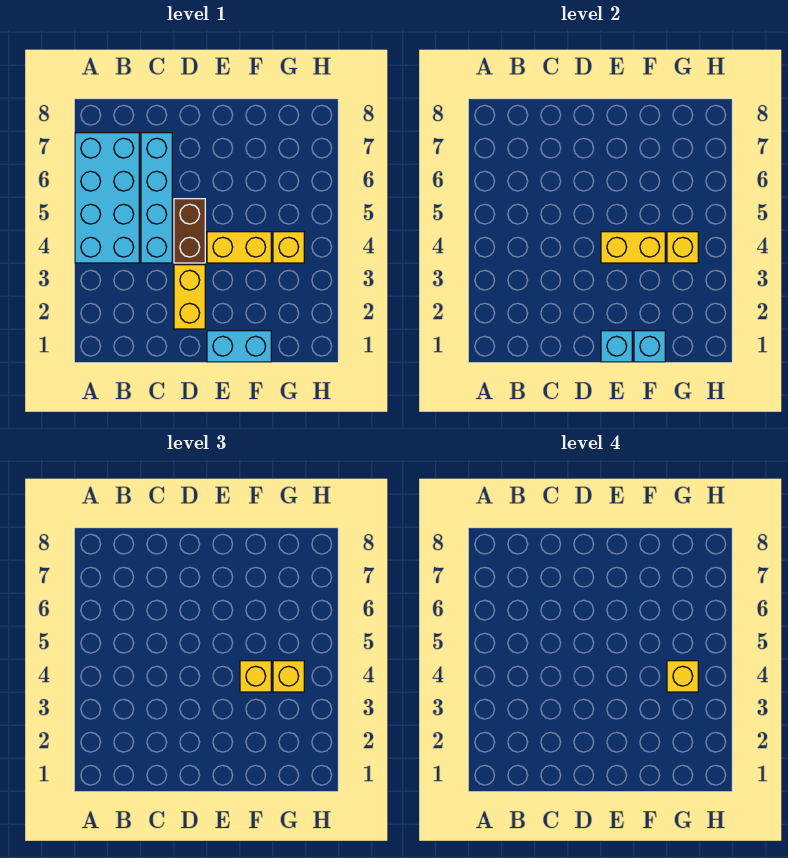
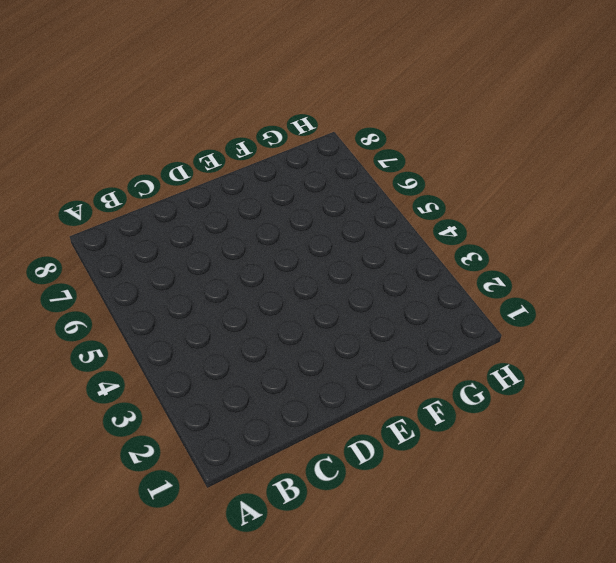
none -> cyan 2x4 brick [75,133,139,263]
none -> cyan 1x4 brick [141,133,172,263]
none -> yellow 1x2 brick [174,265,205,329]

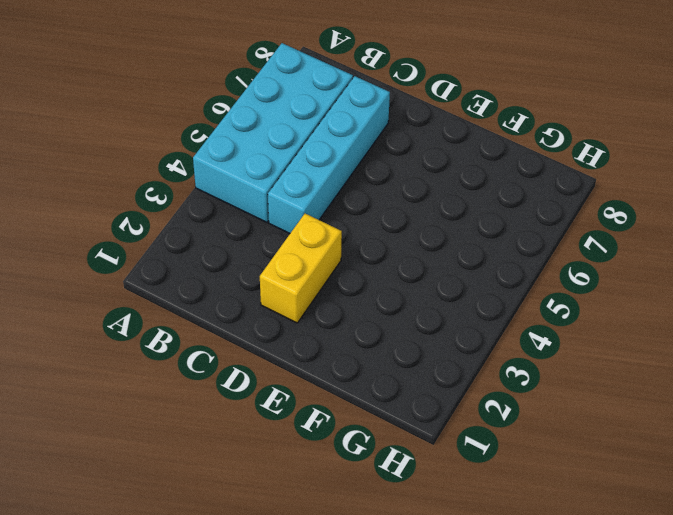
none -> brown 1x2 brick [174,199,205,263]
none -> cyan 1x2 brick [207,331,271,362]
none -> yellow 1x2 brick [207,232,271,263]

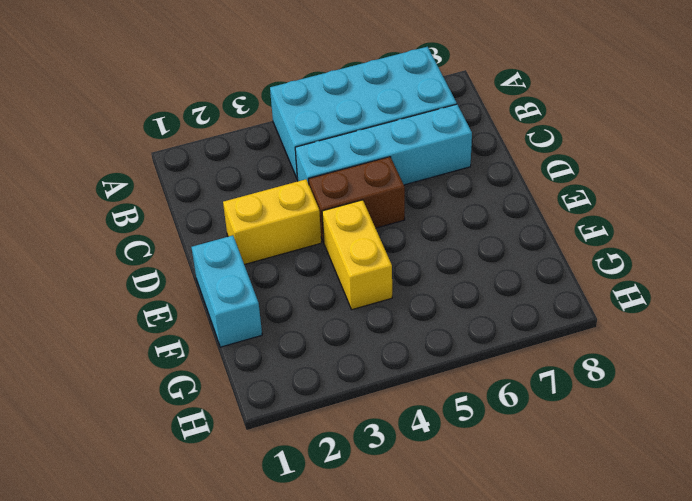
none -> yellow 1x1 brick [273,232,304,263]
none -> cyan 1x1 brick [601,331,632,362]
none -> yellow 1x2 brick [601,232,665,263]

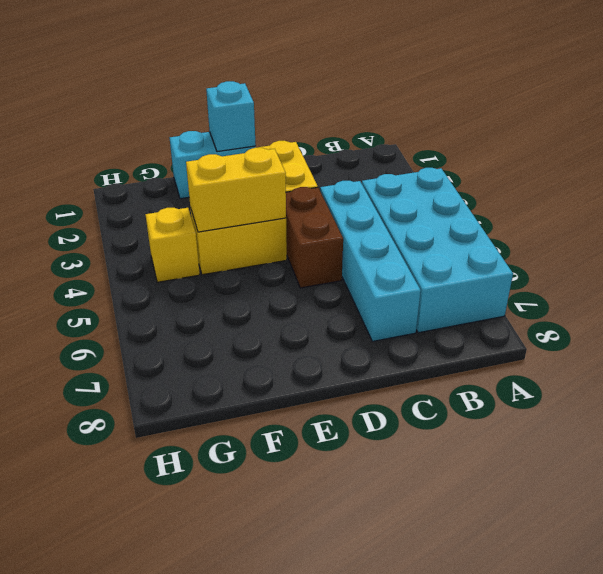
none -> cyan 1x1 brick [634,331,665,362]
none -> yellow 1x1 brick [667,232,698,263]
none -> yellow 1x1 brick [240,661,271,692]

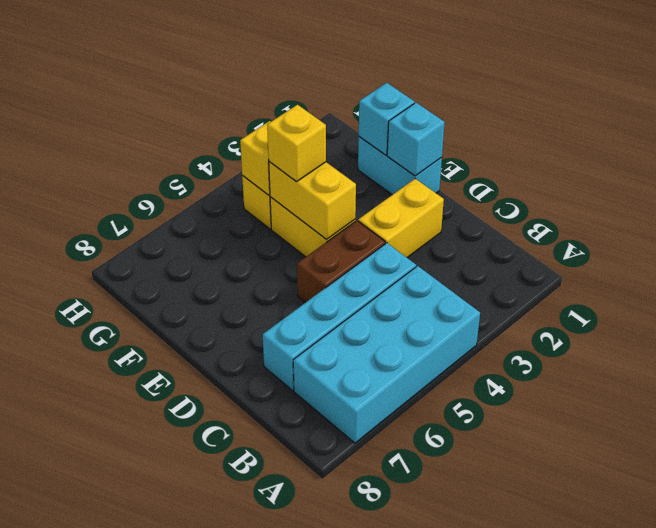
none -> yellow 1x1 brick [273,661,304,692]
none -> yellow 1x1 brick [667,661,698,692]

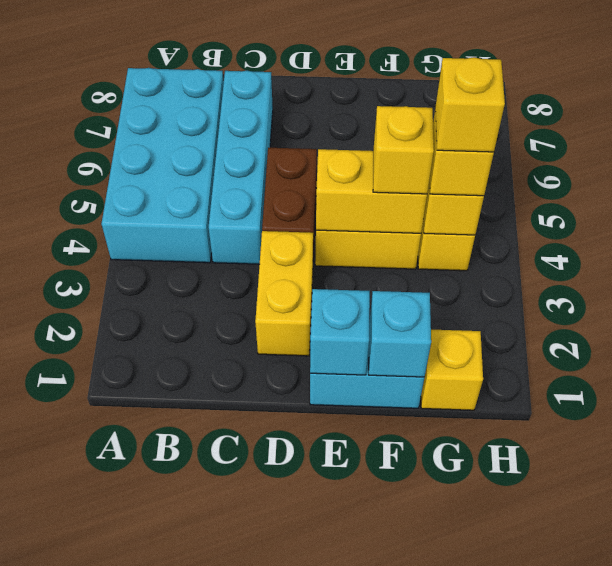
yellow 1x1 brick [421,330,483,410] -> none

